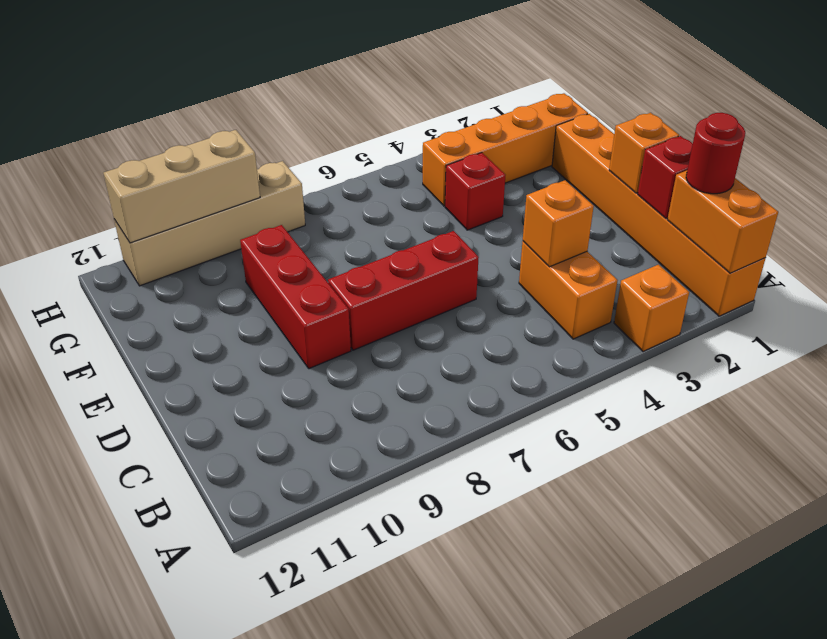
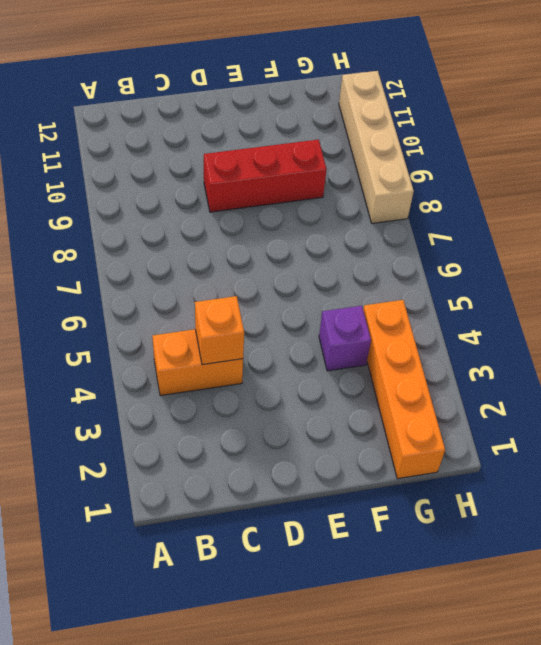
purple 1x1 brick [319,306,371,371] -> red 1x1 brick [445,153,505,230]
none -> orange 1x6 brick [552,114,765,316]
none -> orange 1x1 brick [614,265,689,352]
none -> red 1x3 brick [328,231,479,350]

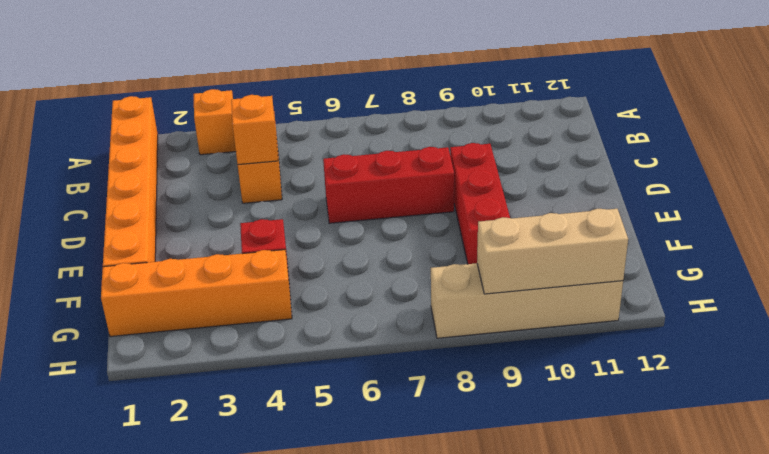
none -> orange 1x2 brick [667,171,778,273]
none -> red 1x1 brick [638,136,693,218]
none -> orange 1x1 brick [609,113,679,193]

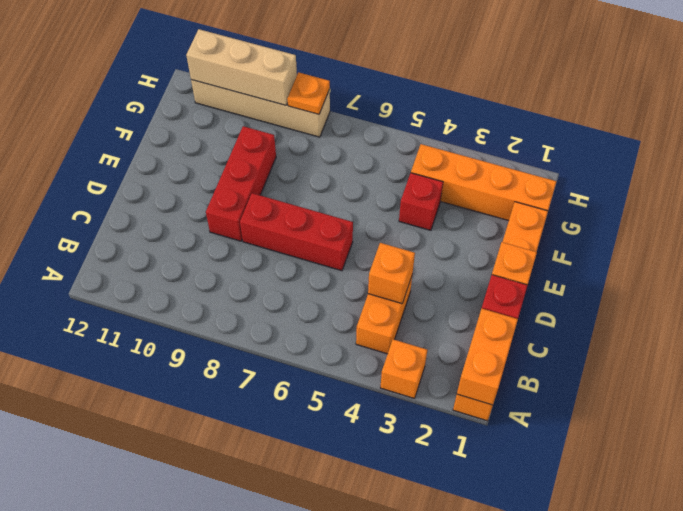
orange 1x1 plate [287,72,330,114] -> none
none -> red 1x1 round brick [686,113,745,194]

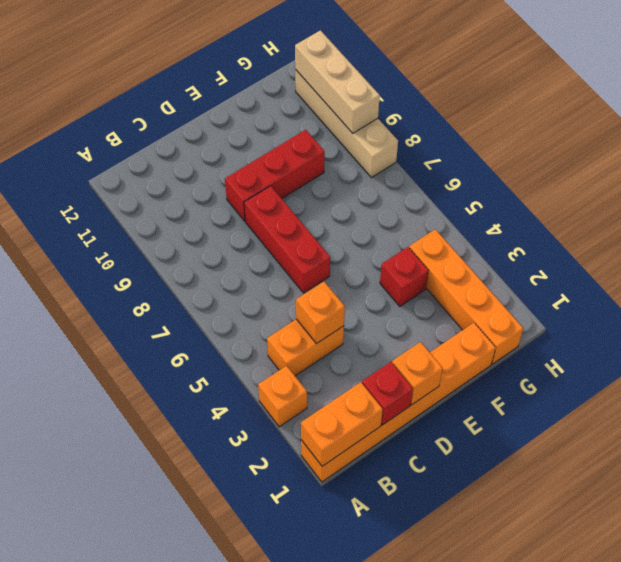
none -> red 1x1 round brick [686,113,745,194]

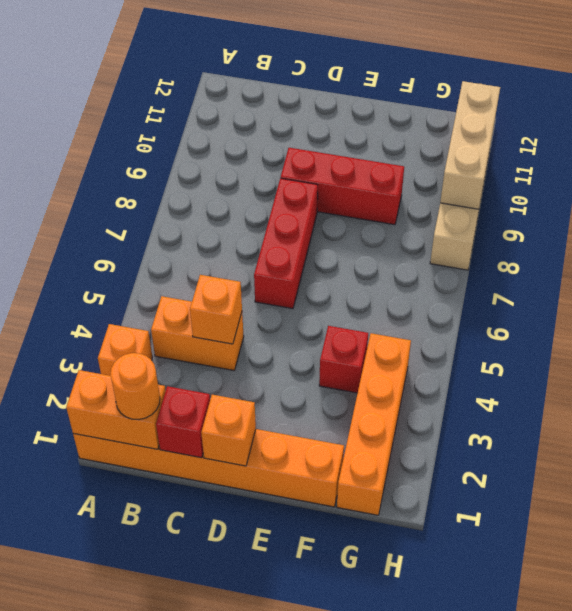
orange 1x1 round brick [110,353,160,420] -> red 1x1 round brick [686,113,745,194]

